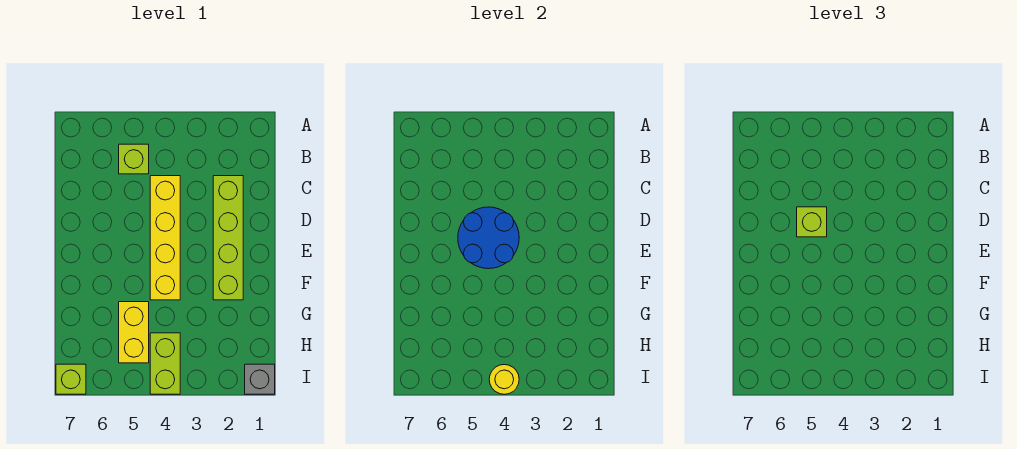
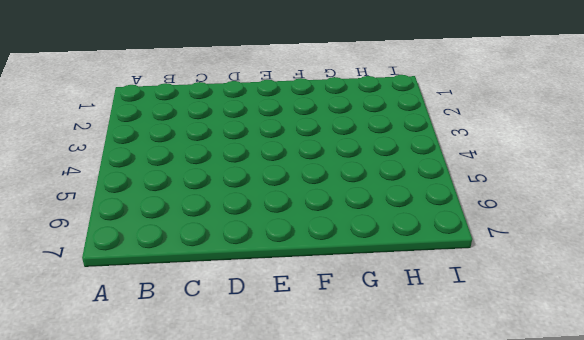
none -> lime 1x1 brick [119,144,149,174]
none -> lime 1x4 brick [213,176,243,300]

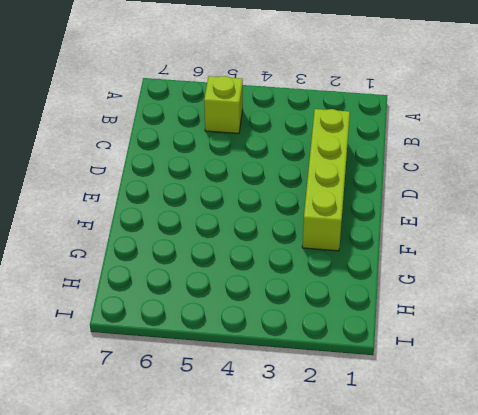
none -> yellow 1x4 brick [150,176,180,300]
none -> yellow 1x2 brick [119,302,149,363]

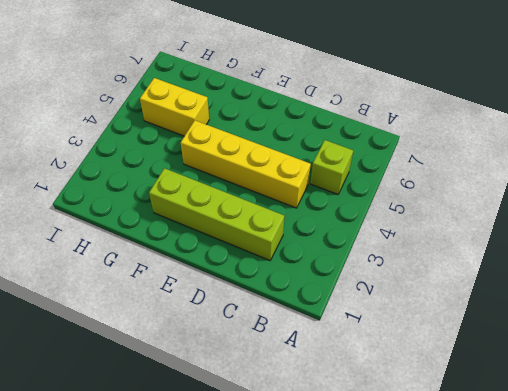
none -> lime 1x2 brick [150,333,180,394]
none -> grey 1x1 brick [245,364,275,394]

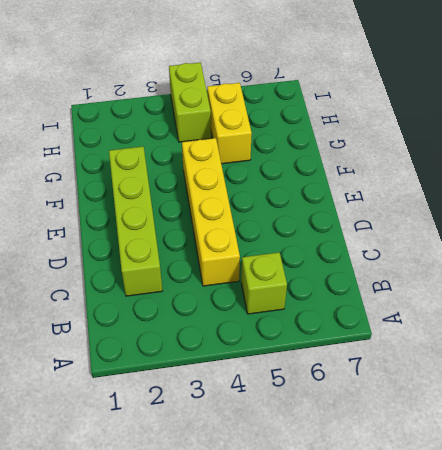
none -> grey 1x1 brick [245,364,275,394]
none -> lime 1x1 brick [56,364,86,394]

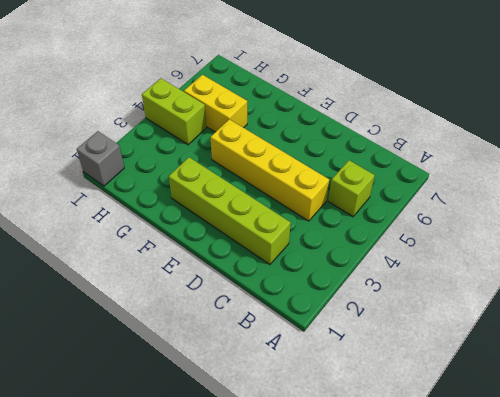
none -> lime 1x1 brick [56,364,86,394]
none -> blue 2x2 round brick [458,207,519,269]

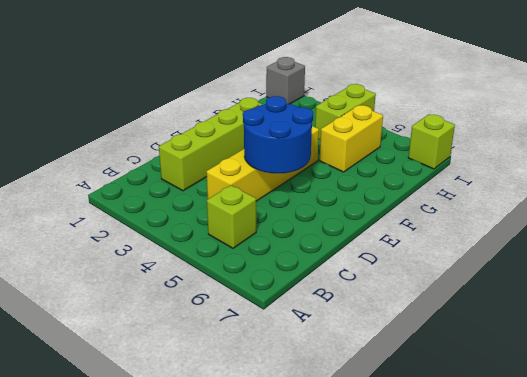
none -> yellow 1x1 round brick [489,365,519,394]
none -> lime 1x1 brick [797,207,827,237]

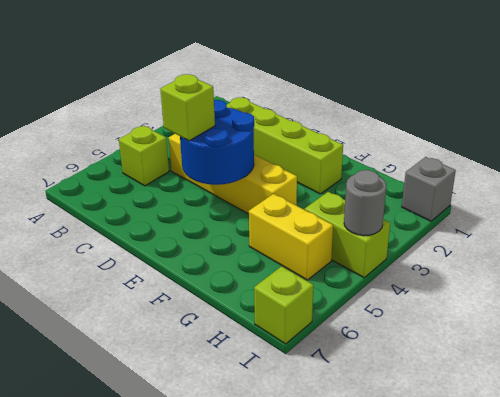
grey 1x1 round brick [344,170,386,236] -> yellow 1x1 round brick [489,365,519,394]

